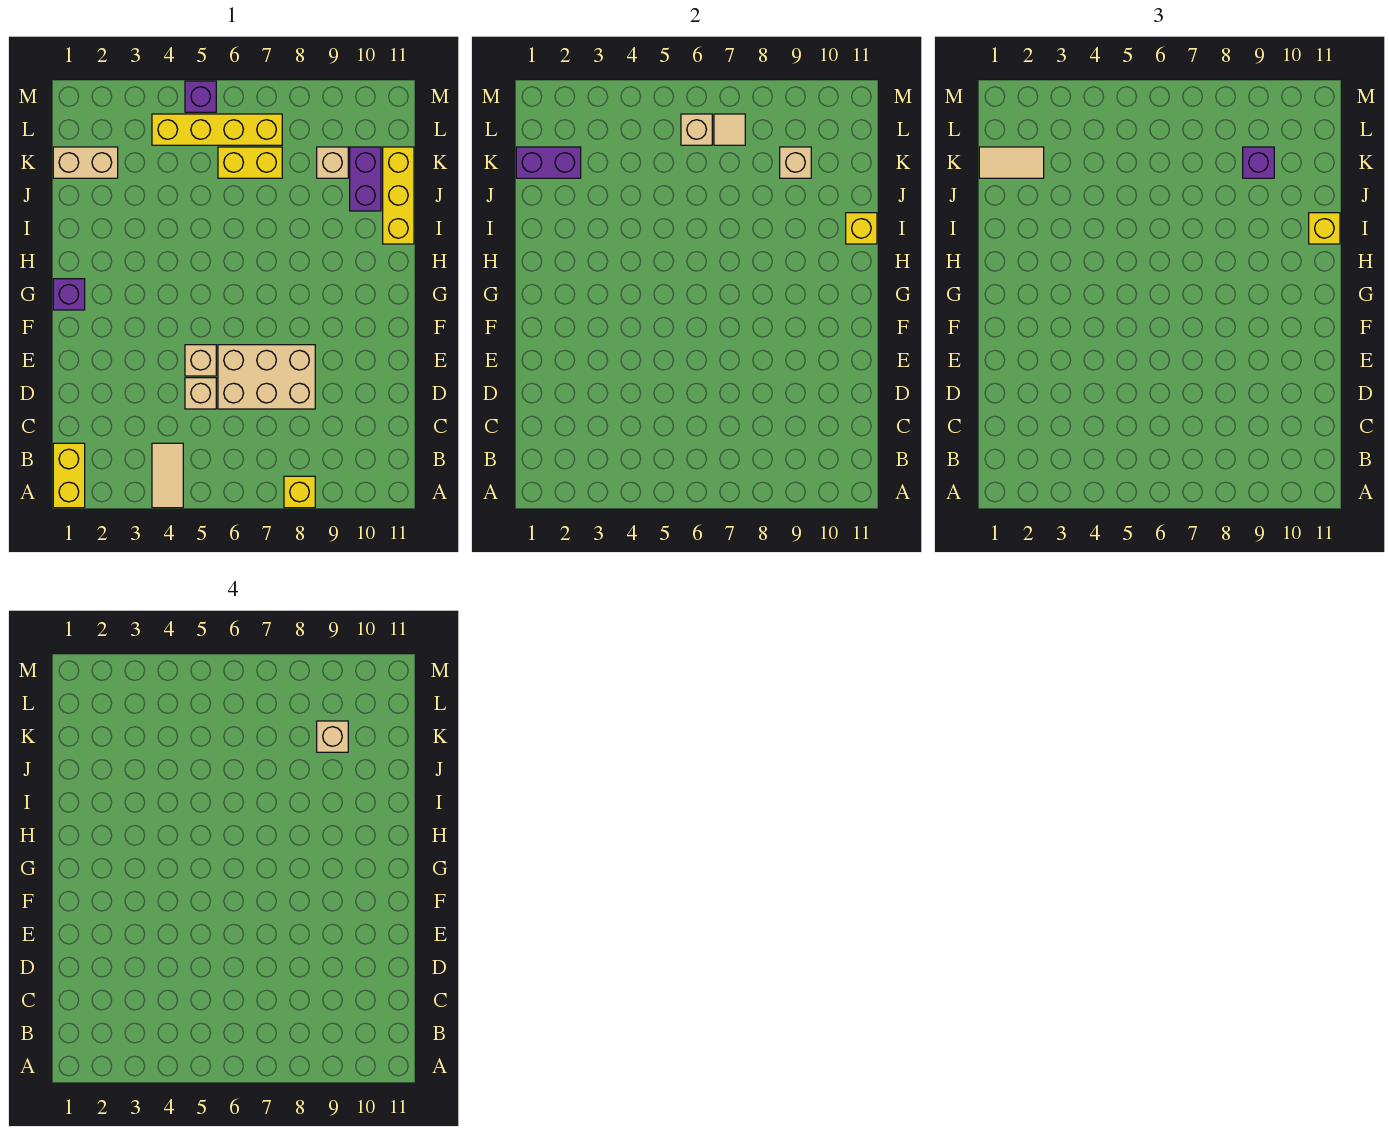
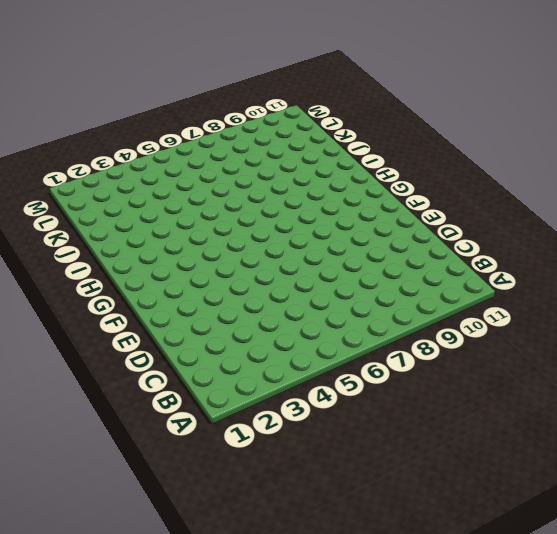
none -> yellow 1x2 brick [53,443,85,508]
none -> tan 1x2 tile [152,443,183,508]
none -> yellow 1x1 brick [284,476,315,508]

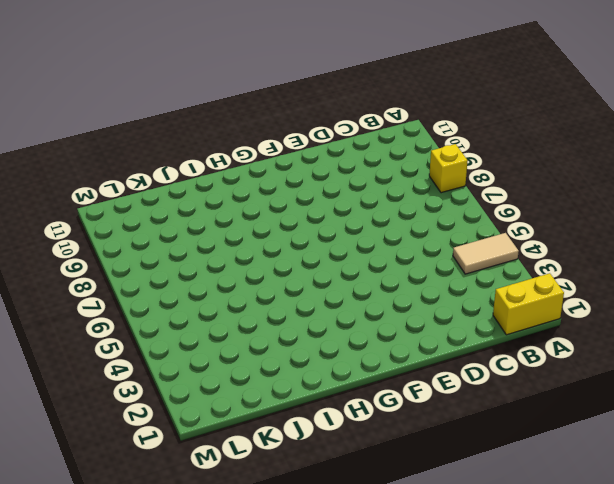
none -> tan 1x1 brick [185,378,216,409]
none -> tan 2x3 brick [218,345,315,409]
none -> tan 1x1 brick [185,345,216,376]

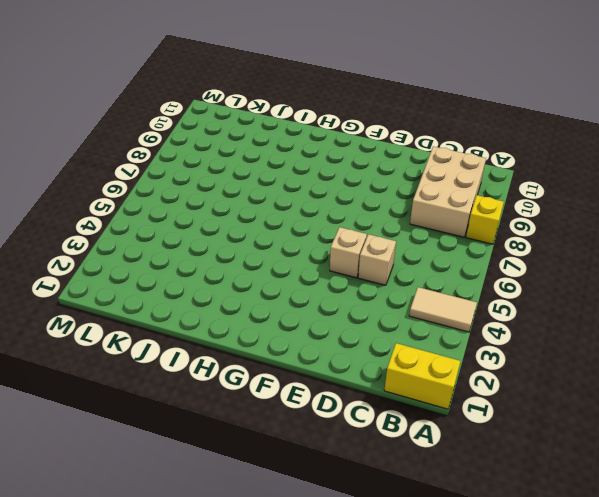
tan 2x3 brick [410,146,486,237] -> tan 2x3 brick moved to [218,345,315,409]
none -> purple 1x1 brick [53,279,85,310]
none -> yellow 1x3 brick [383,147,414,244]
none -> purple 1x2 brick [350,147,381,211]

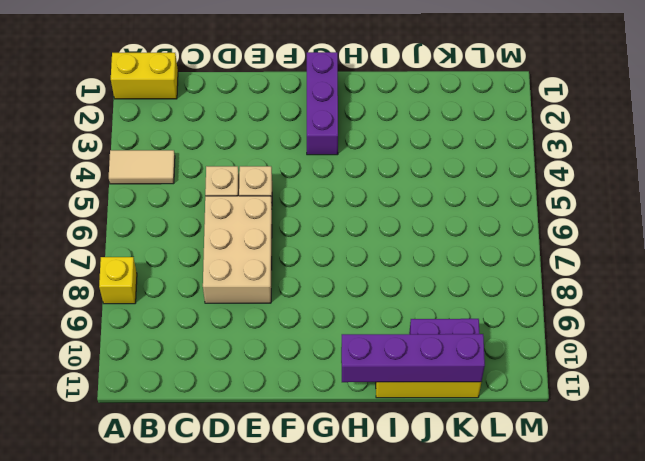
purple 1x3 brick [307,52,338,155] -> purple 1x1 brick [53,279,85,310]
purple 1x4 brick [341,334,485,382] -> yellow 1x1 brick [846,213,877,244]
none -> tan 1x2 brick [53,147,118,178]
none -> yellow 1x2 brick [218,147,282,178]
none -> tan 1x1 brick [317,147,348,178]

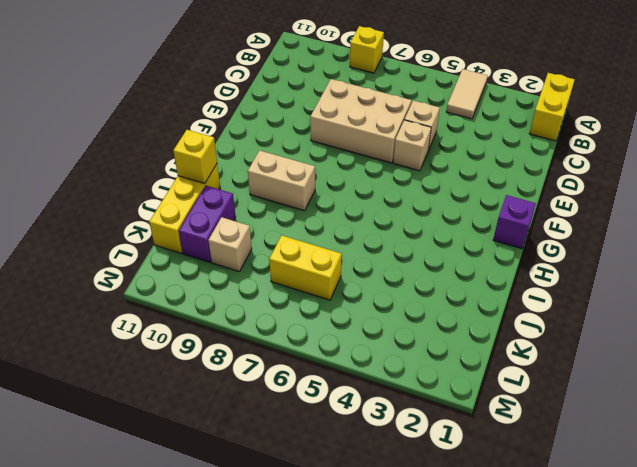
tan 1x2 brick [248,150,315,211] -> tan 1x2 brick moved to [53,147,118,178]
none -> yellow 1x4 brick [152,114,282,145]
none -> purple 1x1 brick [185,81,216,112]
none -> purple 1x2 brick [516,147,581,178]

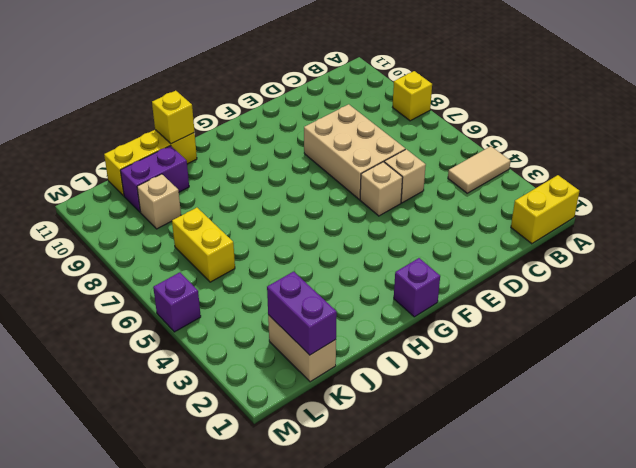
none -> yellow 1x4 brick [152,114,282,145]
none -> tan 1x1 brick [780,147,811,178]
none -> tan 1x1 brick [681,114,712,145]

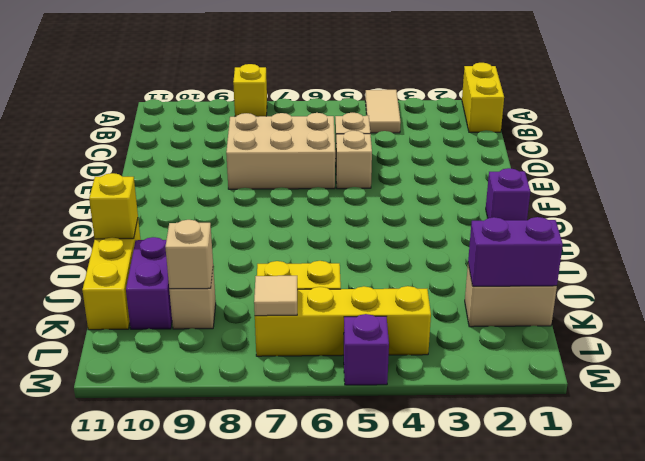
none -> tan 1x1 brick [681,114,712,145]
none -> yellow 1x1 brick [1309,213,1340,244]
none -> tan 1x2 tile [979,147,1044,178]

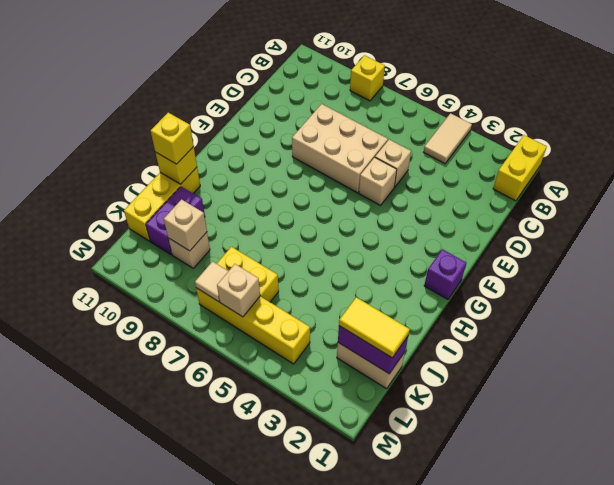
yellow 1x2 tile [339,297,410,358] -> tan 1x2 tile [979,147,1044,178]
none -> purple 1x1 brick [185,81,216,112]
none -> purple 1x1 brick [1243,147,1274,178]
none -> tan 1x1 brick [317,721,348,752]

